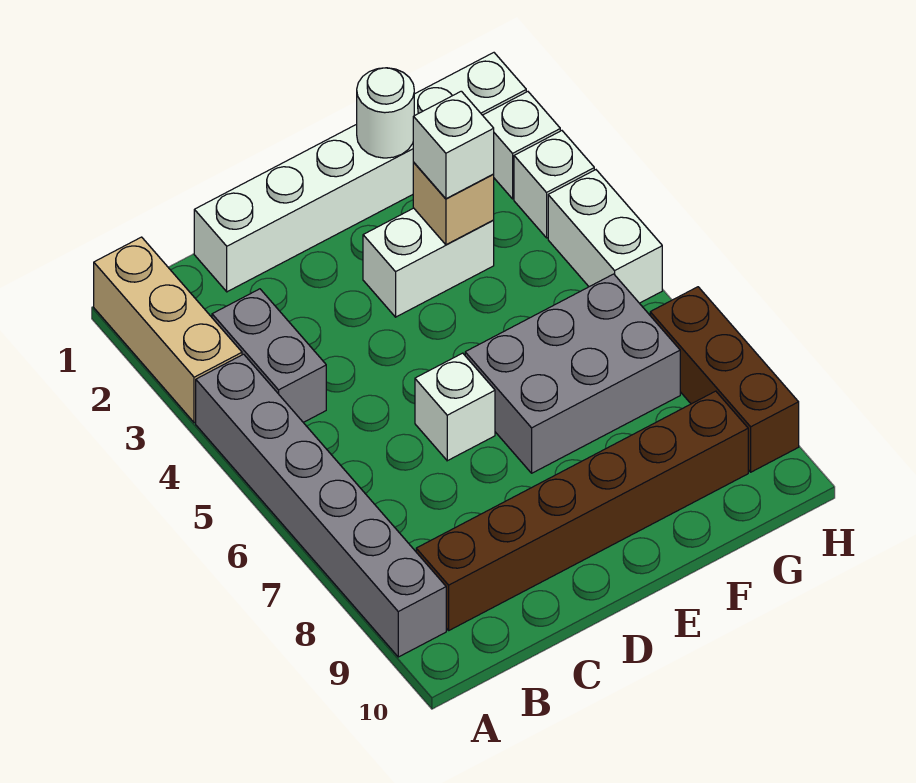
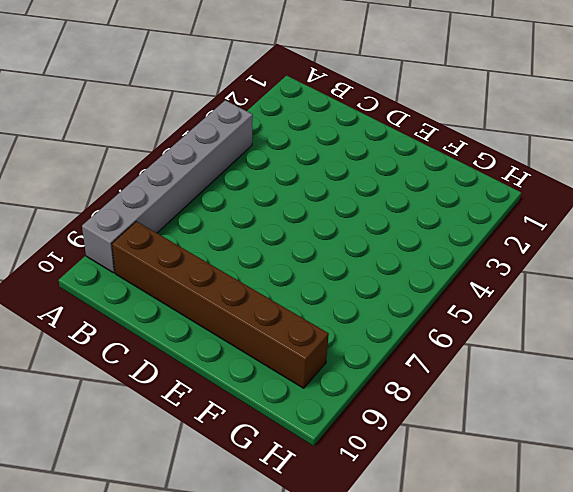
none -> tan 1x3 brick [94,237,242,423]
none -> grey 1x2 brick [212,289,326,422]
none -> white 1x6 brick [194,53,526,292]

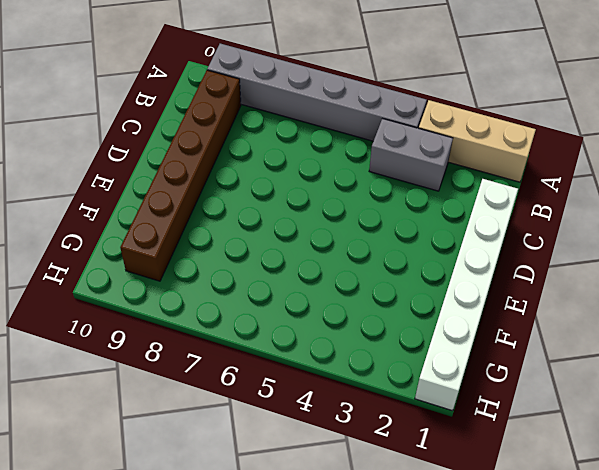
none -> white 1x1 brick [415,353,495,461]
none -> white 1x2 brick [363,208,494,317]
none -> grey 2x3 brick [465,274,680,473]

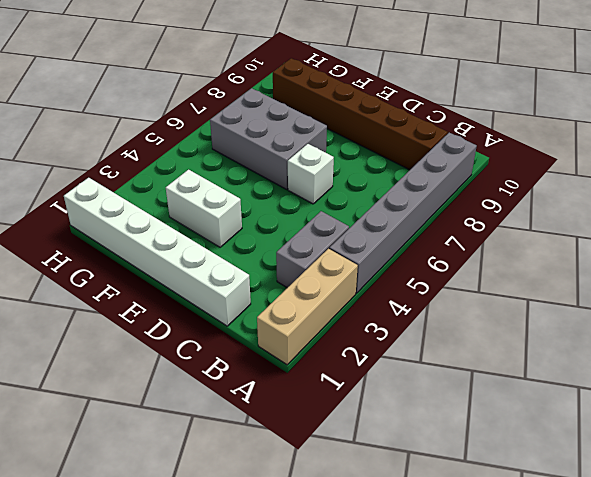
none -> white 1x1 brick [483,92,560,199]
none -> white 1x1 brick [514,131,594,238]
none -> white 1x2 brick [548,170,662,303]

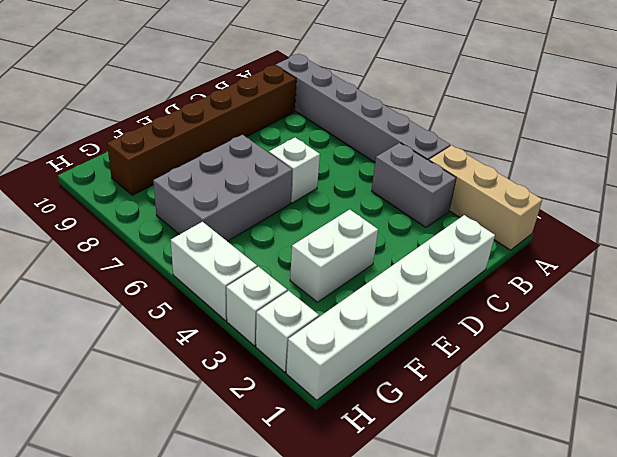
none -> brown 1x3 brick [650,287,799,472]
none -> white 1x1 round brick [357,68,414,158]
none -> tan 1x1 brick [413,163,494,245]

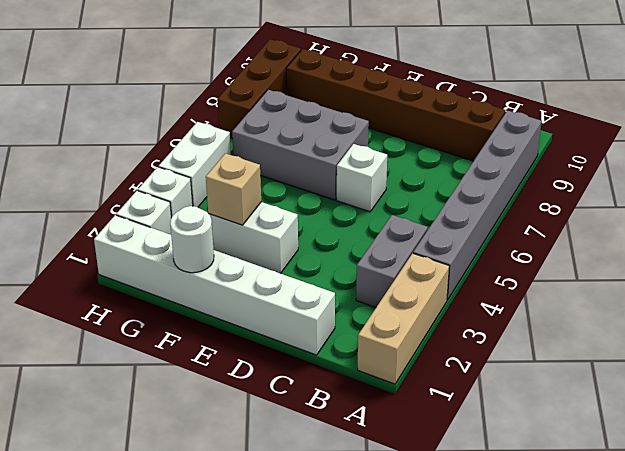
none -> white 1x1 brick [413,91,494,199]

